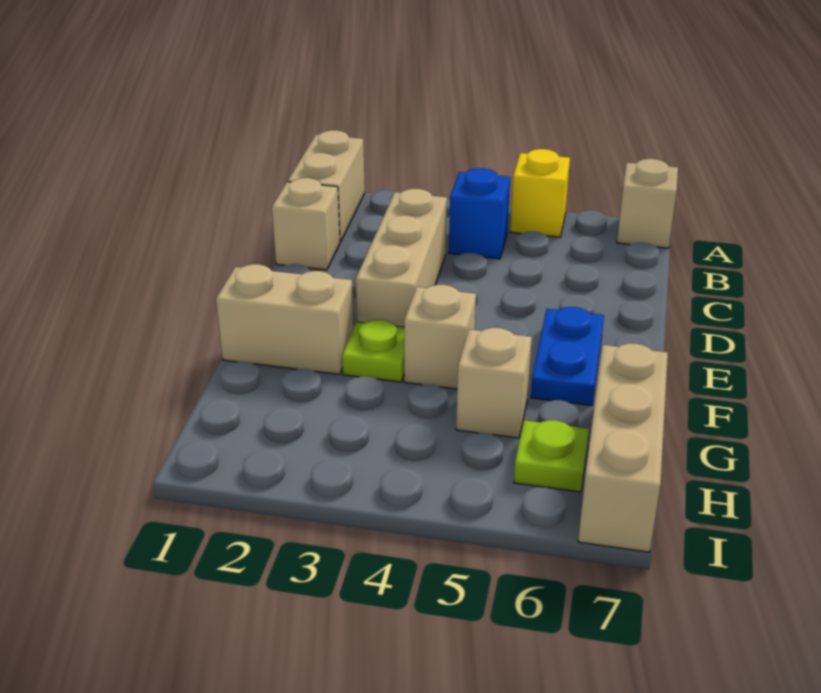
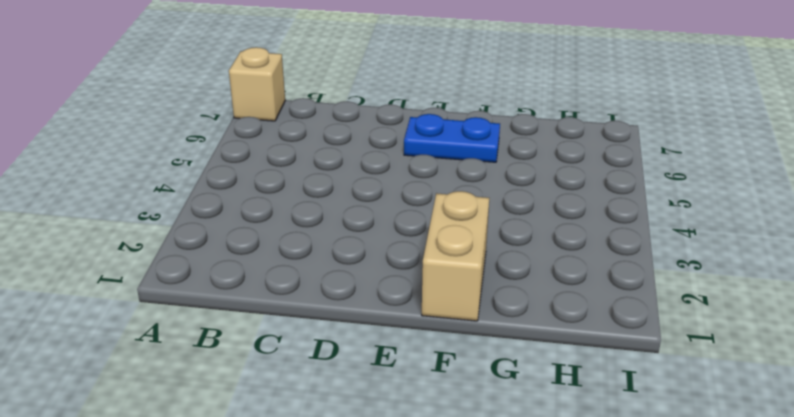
none -> tan 1x2 brick [288,130,365,242]
none -> yellow 1x1 brick [510,149,570,237]
none -> blue 1x1 brick [449,168,510,259]

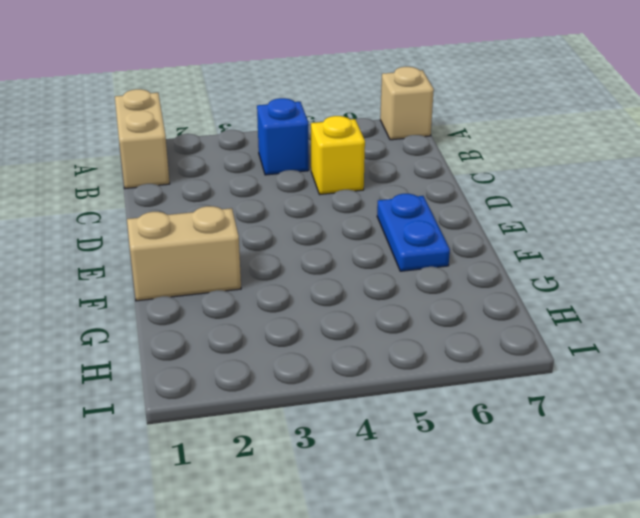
yellow 1x1 brick [311,116,365,194] -> yellow 1x1 brick moved to [510,149,570,237]
none -> tan 1x1 brick [272,178,340,270]
none -> tan 1x3 brick [356,189,447,327]
none -> lime 1x1 plate [342,320,404,382]

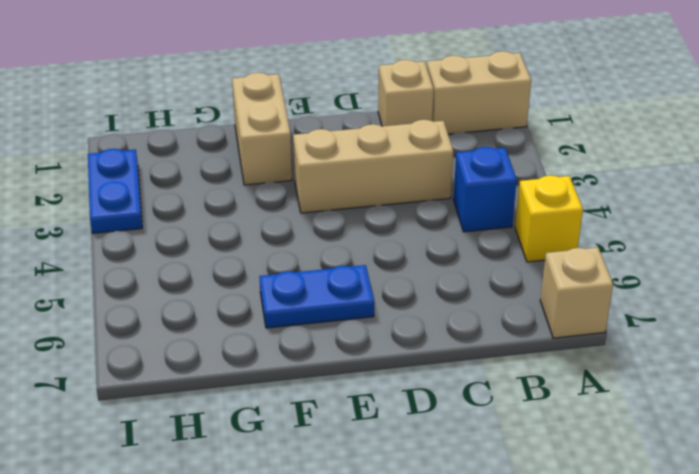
blue 1x2 plate [88,149,142,233] -> none
none -> lime 1x1 plate [342,320,404,382]
none -> tan 1x1 brick [404,285,476,389]
none -> tan 1x1 brick [456,328,532,438]

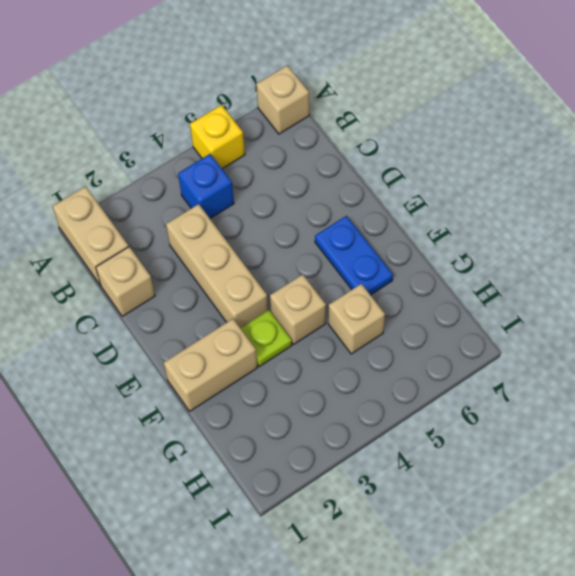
none -> tan 1x3 brick [578,343,668,552]
none -> lime 1x1 plate [514,420,589,492]

